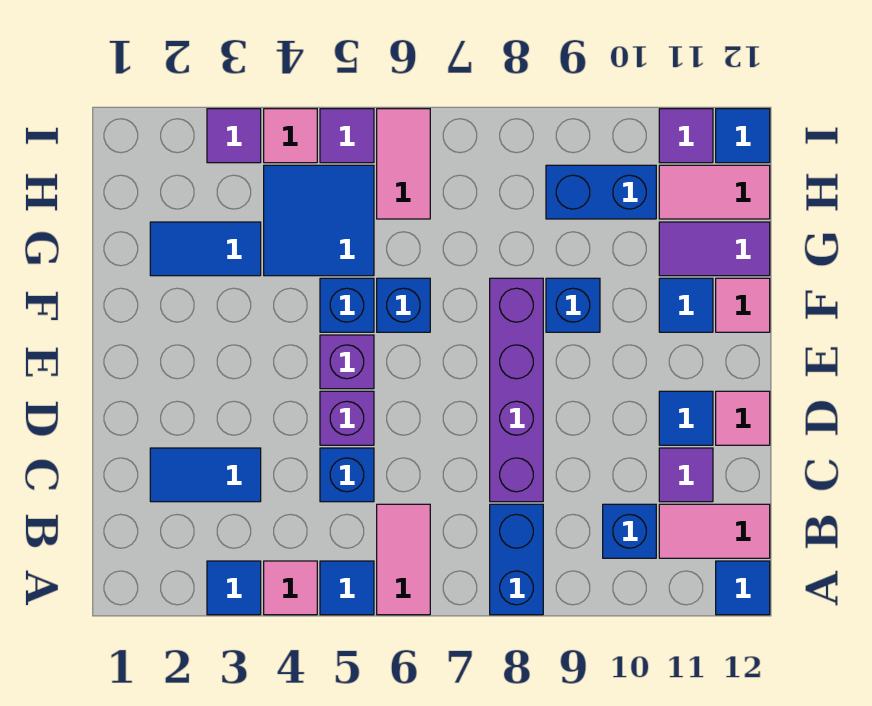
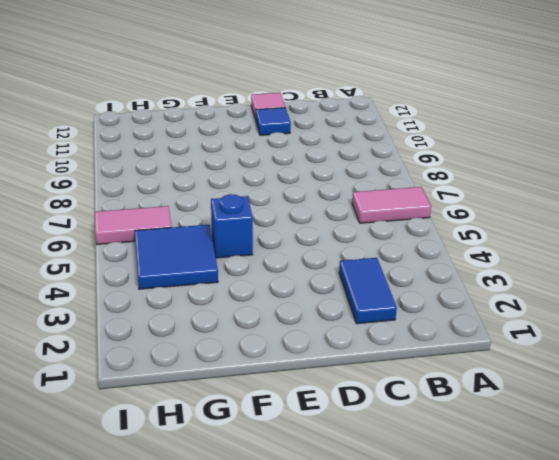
none -> blue 1x1 tile [207,561,261,615]
none -> pink 1x1 tile [264,561,317,615]
none -> blue 1x1 tile [320,561,374,615]
none -> blue 1x2 brick [490,504,543,615]

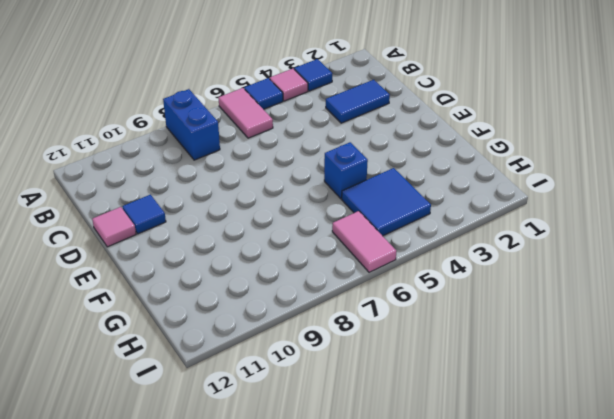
none -> blue 1x1 tile [716,561,770,615]
none -> blue 1x1 brick [603,504,656,558]
none -> pink 1x2 tile [659,504,770,558]
none -> blue 1x1 brick [320,448,374,502]

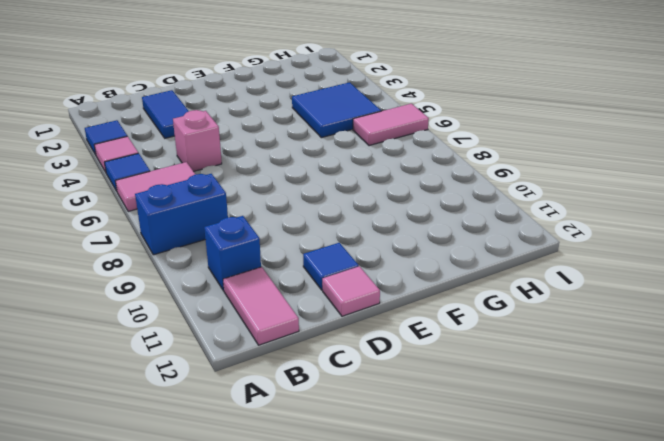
pink 1x1 brick [173,110,222,171] -> blue 1x1 brick [320,448,374,502]
none -> blue 1x1 tile [716,561,770,615]
none -> purple 1x4 brick [490,278,543,502]
none -> purple 1x1 tile [659,448,713,502]
none -> purple 1x1 brick [320,391,374,445]

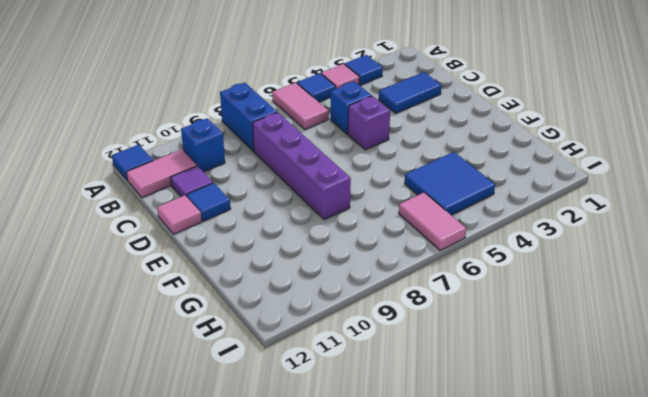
none -> purple 1x1 brick [320,335,374,389]
none -> blue 1x1 brick [320,278,374,332]
none -> blue 1x1 brick [377,278,430,332]
none -> blue 1x1 brick [546,278,600,332]

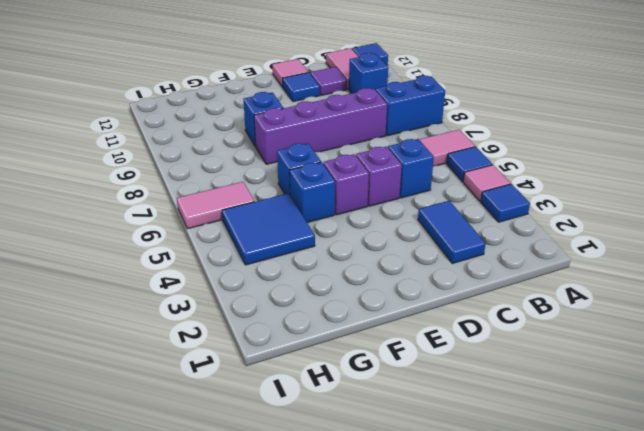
none -> blue 1x1 tile [659,278,713,332]
none -> pink 1x1 tile [716,278,770,332]
none -> blue 1x2 tile [150,222,261,276]
none -> purple 1x2 tile [659,222,770,276]

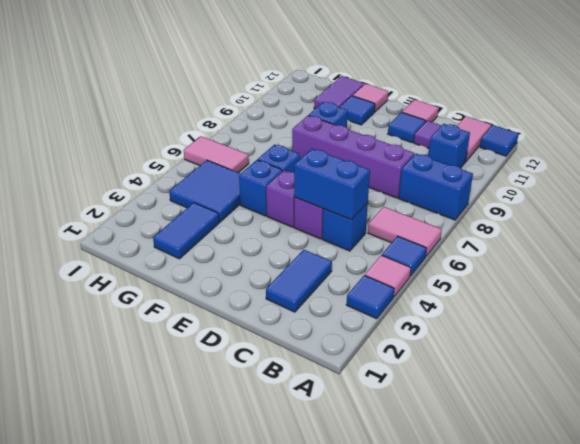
blue 1x2 brick [294,149,370,220] -> blue 1x2 brick turned to [546,165,656,219]
none -> pink 1x2 tile [659,165,770,219]
none -> purple 1x1 tile [207,109,261,163]
none -> pink 1x1 tile [264,109,317,163]
none -> purple 1x1 tile [320,109,374,163]

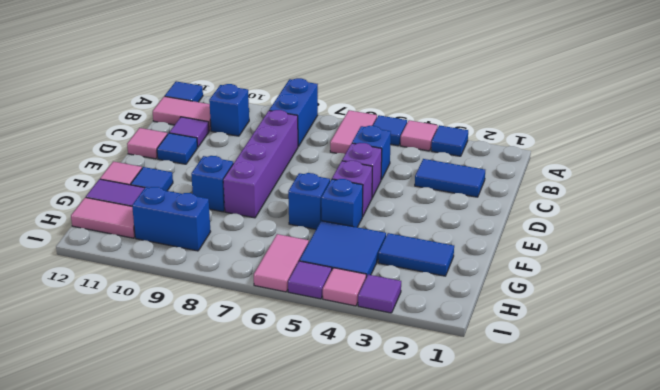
none -> purple 1x1 tile [659,109,713,163]
none -> blue 1x1 tile [716,109,770,163]

